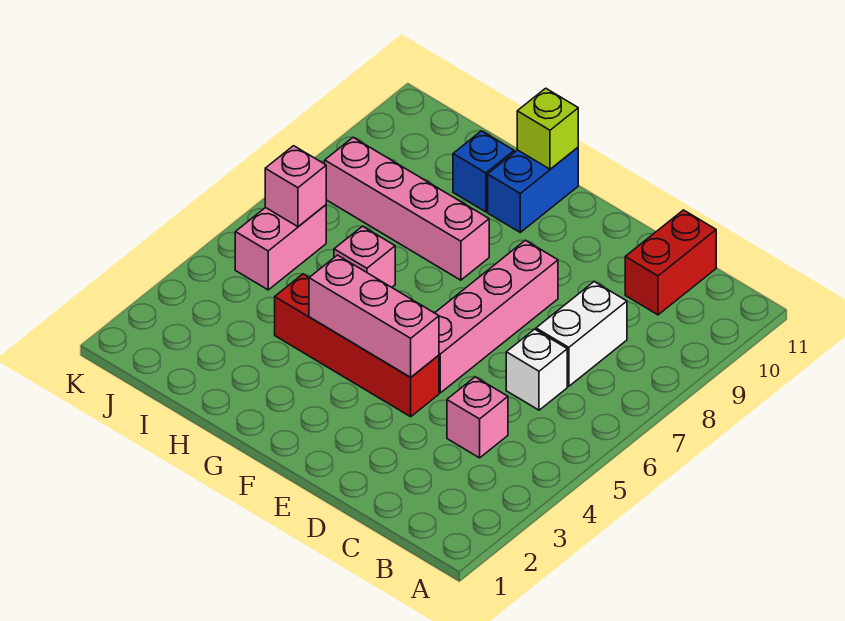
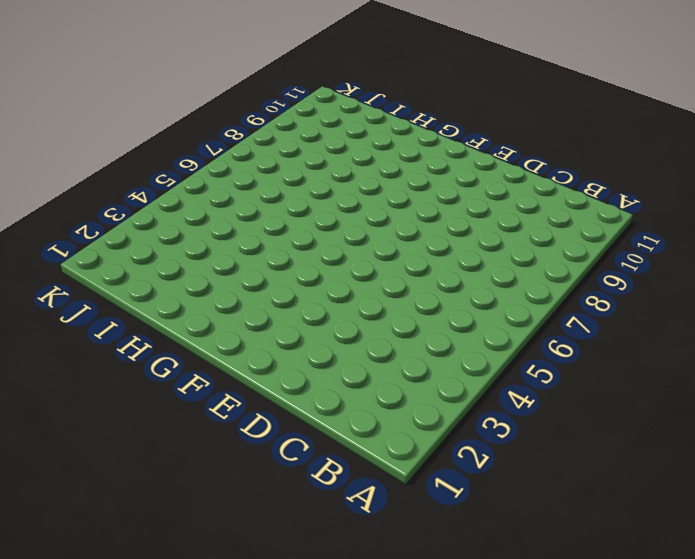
none -> pink 1x1 brick [447,377,508,458]
none -> white 1x1 brick [506,329,567,410]
none -> white 1x2 brick [536,282,627,386]

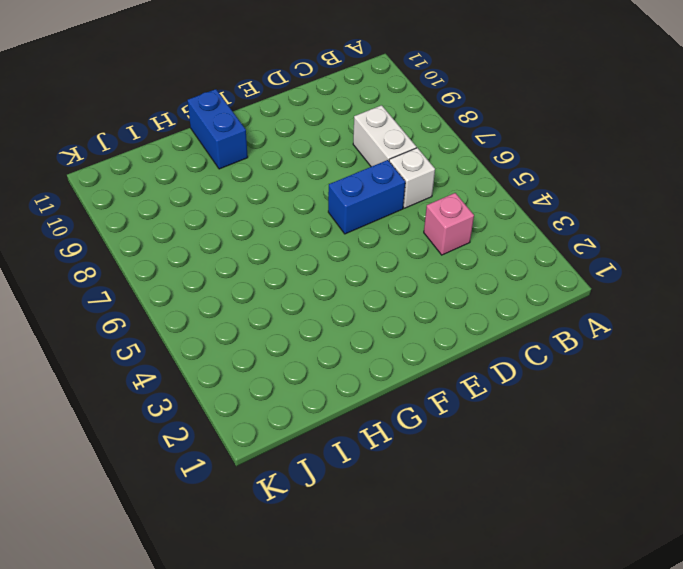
blue 1x2 brick [328,160,405,234] -> pink 1x4 brick [435,240,558,393]
none -> red 1x2 brick [625,210,716,315]
none -> red 1x4 brick [275,274,439,417]
none -> pink 1x4 brick [325,137,489,280]

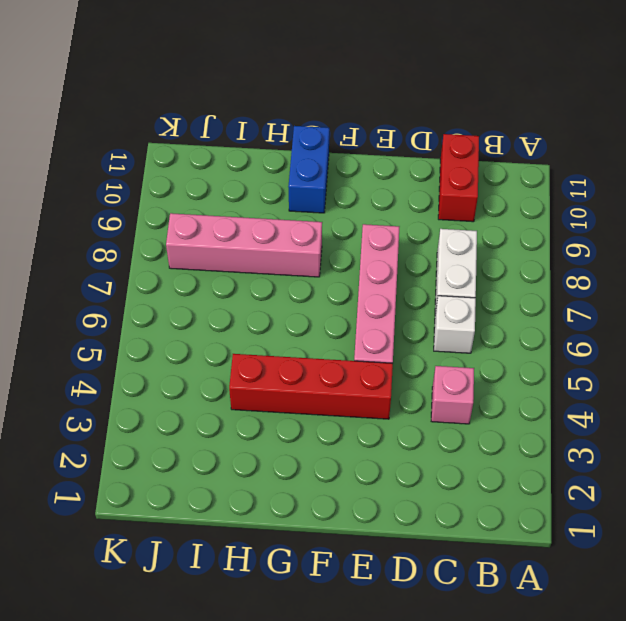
none -> pink 1x1 brick [334,226,395,287]
none -> blue 1x1 brick [453,131,514,212]
none -> pink 1x2 brick [235,205,326,290]

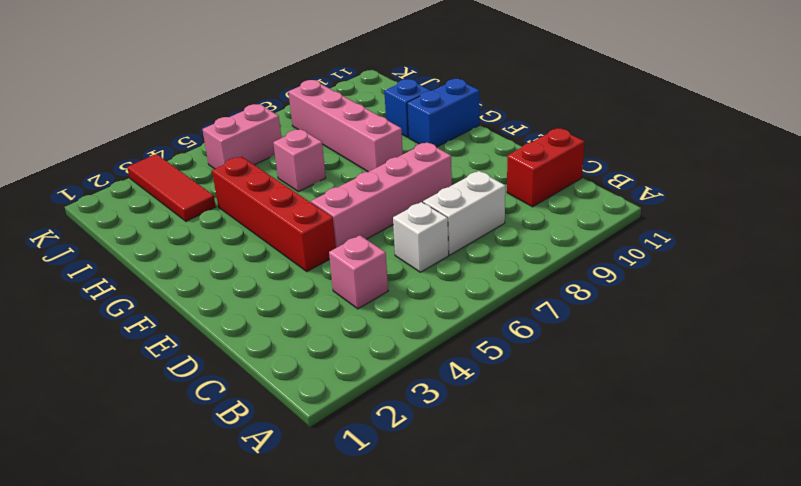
red 1x3 tile [127,154,216,221] -> none
none -> pink 1x3 brick [309,255,439,377]
none -> lime 1x1 brick [517,88,578,169]
none -> pink 1x1 brick [265,146,326,227]

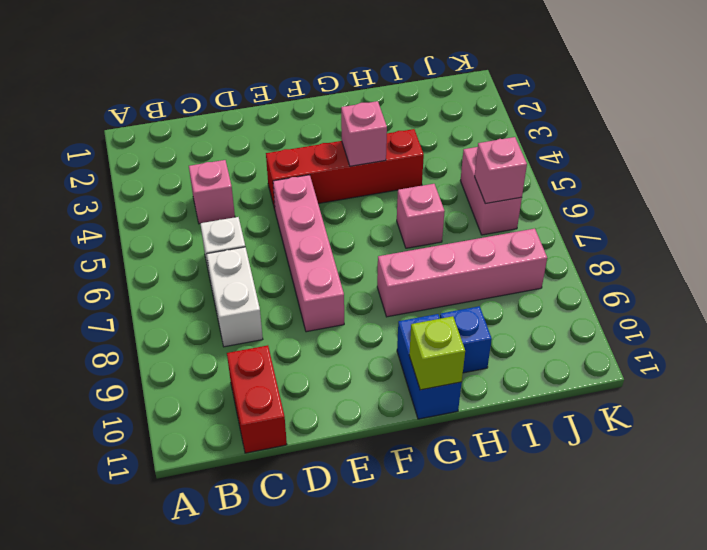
pink 1x1 brick [341,101,387,166] -> pink 1x3 brick [309,255,439,377]

